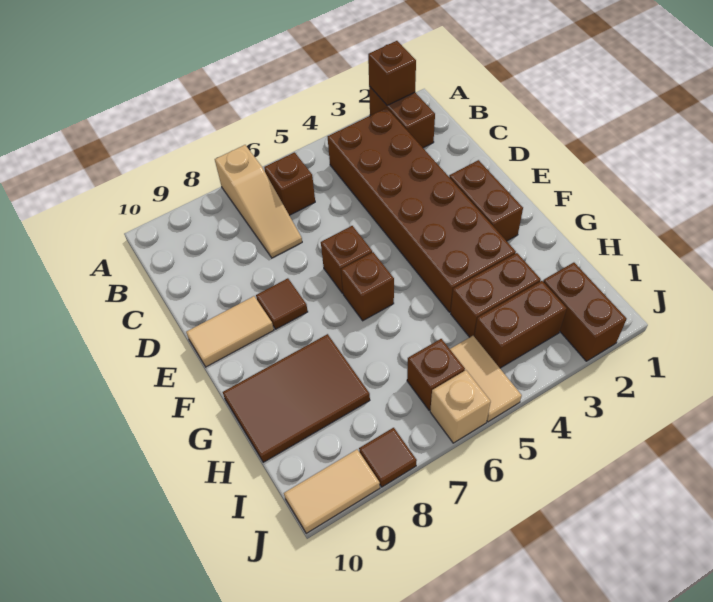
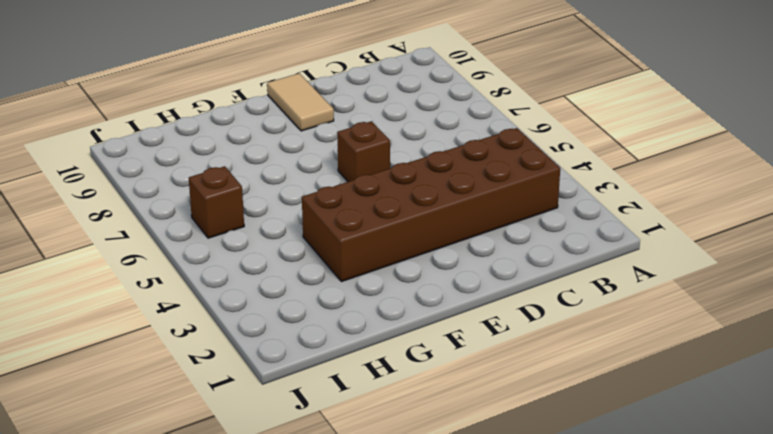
none -> brown 1x2 brick [369,86,435,148]
none -> tan 1x3 slope [215,145,302,258]
none -> brown 1x1 brick [264,152,315,215]

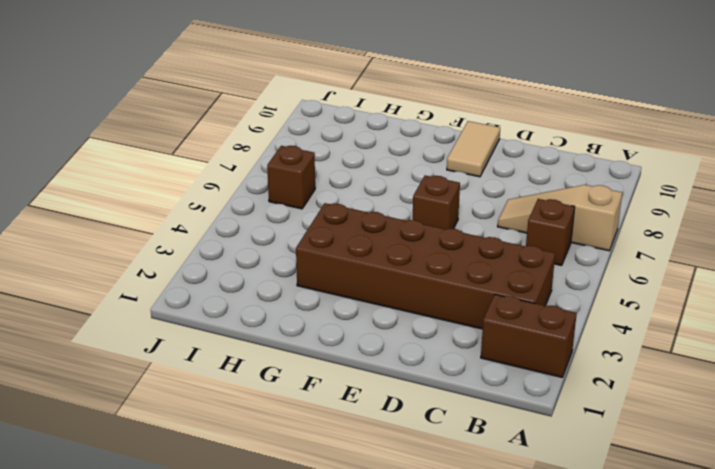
none -> brown 1x2 brick [449,160,523,241]
none -> brown 1x1 tile [256,278,308,329]
none -> brown 1x1 brick [341,252,394,321]

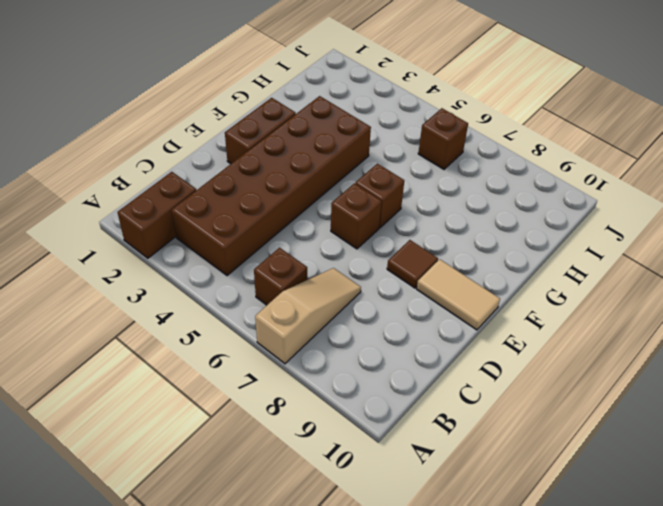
none -> brown 2x3 tile [223,334,370,462]
none -> brown 1x2 brick [451,253,541,337]
none -> brown 1x2 brick [543,263,627,361]

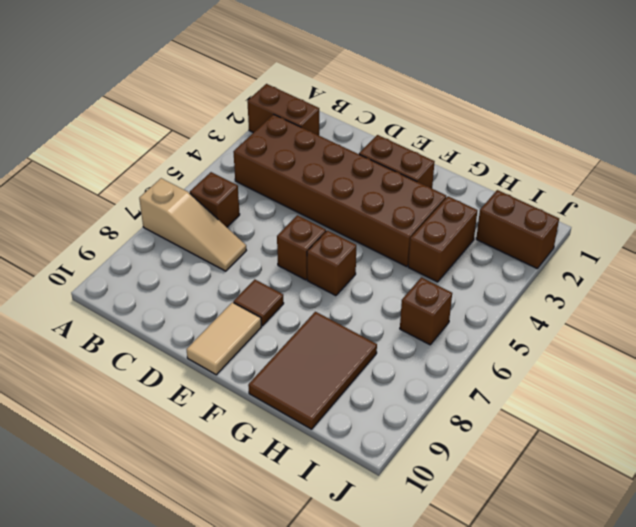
none -> brown 1x2 brick [474,281,567,368]
none -> tan 1x2 tile [450,336,522,422]
none -> tan 1x1 brick [430,370,491,443]

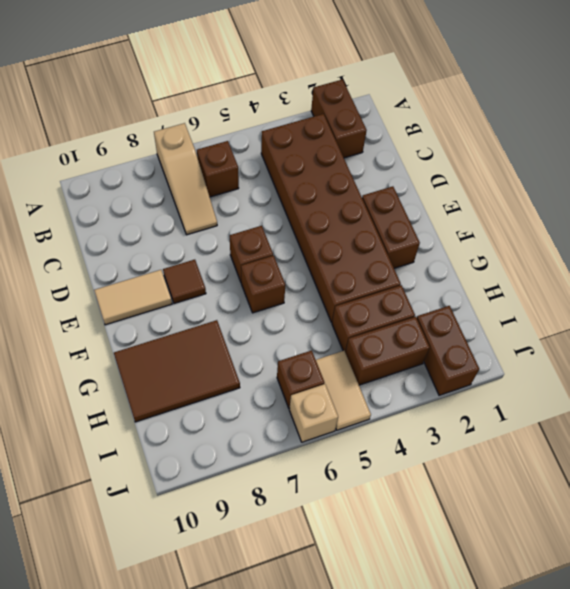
none -> brown 1x1 tile [359,428,417,487]
none -> tan 1x2 tile [284,450,380,533]
none -> brown 1x1 brick [368,41,416,105]

